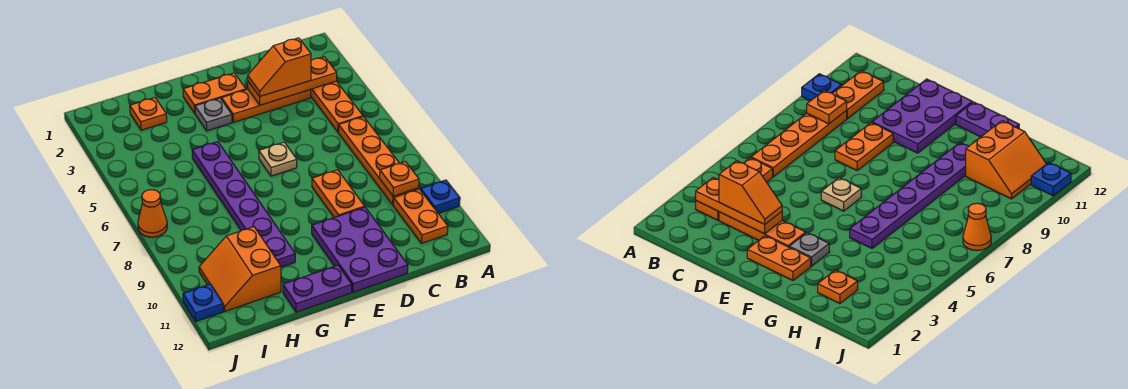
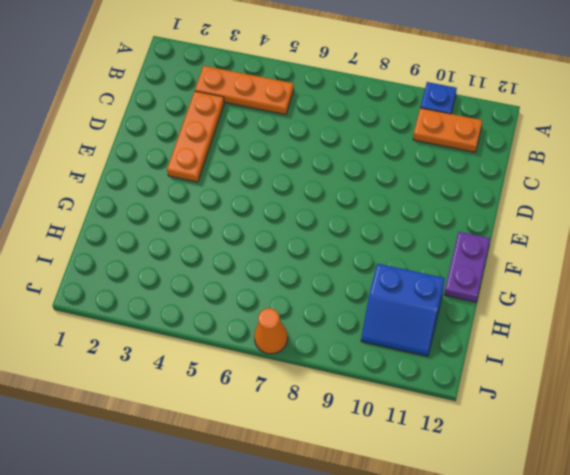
blue 2x2 slope [361,264,445,356] -> orange 2x2 slope [199,227,281,311]
none -> orange 1x4 plate [339,117,419,205]
none -> orange 1x2 plate [312,170,365,217]
none -> purple 2x3 plate [312,207,408,292]

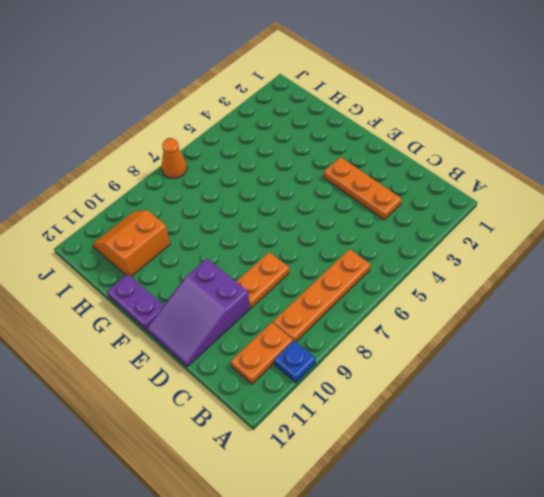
purple 2x3 slope [147,259,250,367] -> purple 2x3 plate [312,207,408,292]
none -> orange 1x3 plate [311,81,363,132]
none -> orange 1x2 plate [183,73,246,113]
none -> tan 1x1 plate [259,142,297,176]

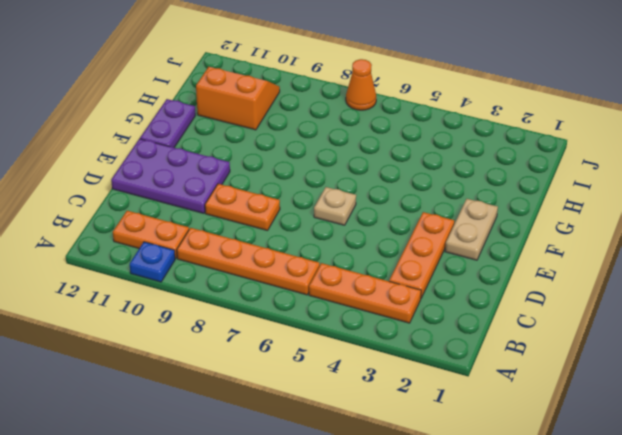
tan 1x2 plate [445,199,498,260] -> orange 1x2 plate [183,73,246,113]
none -> grey 1x1 plate [195,98,232,131]
none -> purple 1x6 plate [192,142,295,267]
none -> orange 1x1 plate [130,98,167,130]

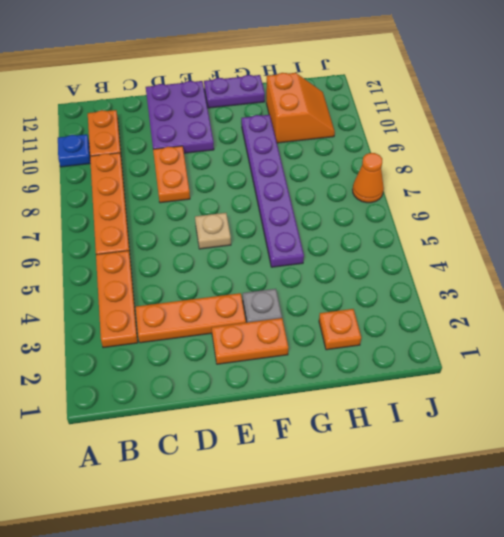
none -> blue 1x1 plate [183,284,223,321]
none -> orange 1x3 plate [248,57,337,105]
none -> orange 1x1 plate [380,162,419,196]

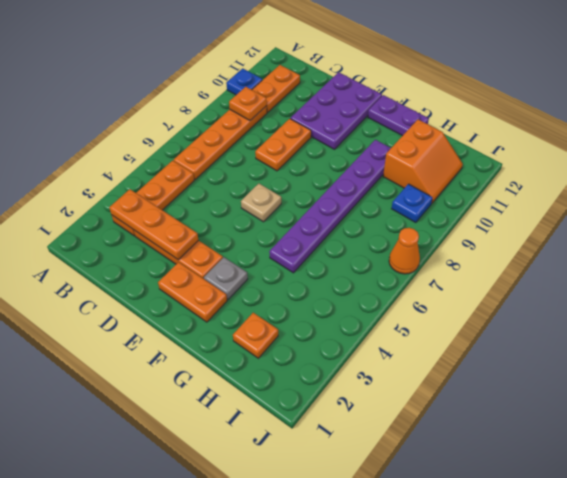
blue 1x1 plate [392,184,433,223] -> blue 1x1 plate moved to [183,284,223,321]
none -> orange 1x2 slope [248,38,311,96]

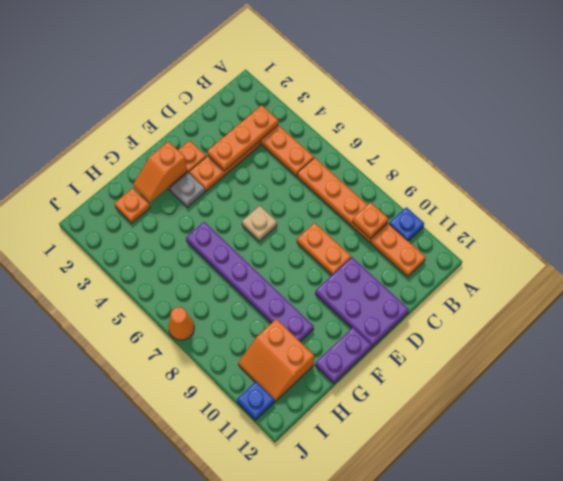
orange 1x2 slope [133,141,187,202] -> orange 1x2 slope moved to [248,38,311,96]

